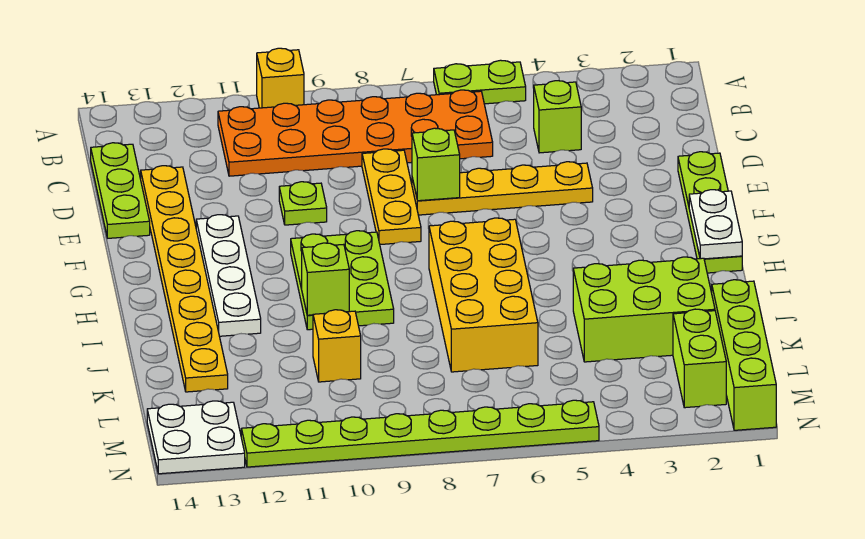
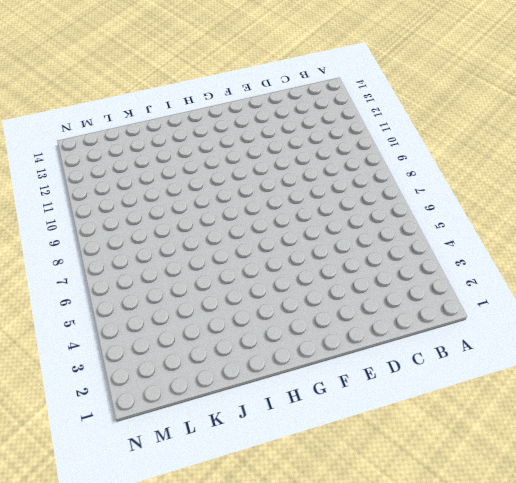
none -> lime 1x2 plate [434,60,526,104]
none -> yellow 1x1 brick [257,48,304,108]
none -> orange 2x6 plate [218,90,493,176]

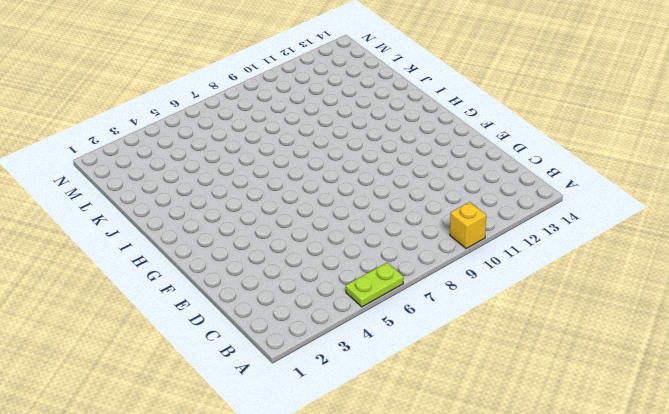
none -> orange 2x6 plate [218,90,493,176]
none -> lime 1x1 brick [534,81,581,153]
none -> lime 1x3 plate [91,143,150,238]

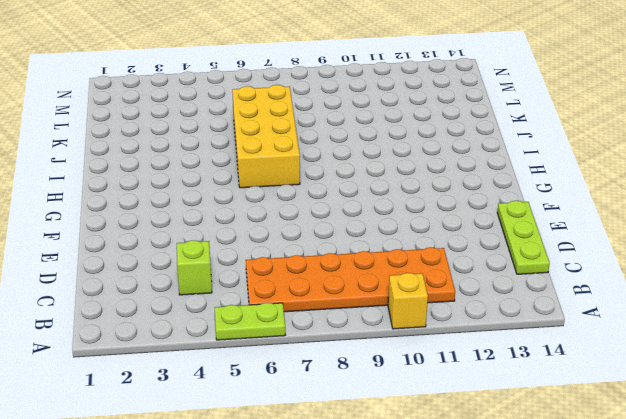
none -> yellow 1x3 plate [362,149,421,245]
none -> yellow 1x8 plate [141,166,228,392]
none -> lime 1x4 plate [678,152,742,273]

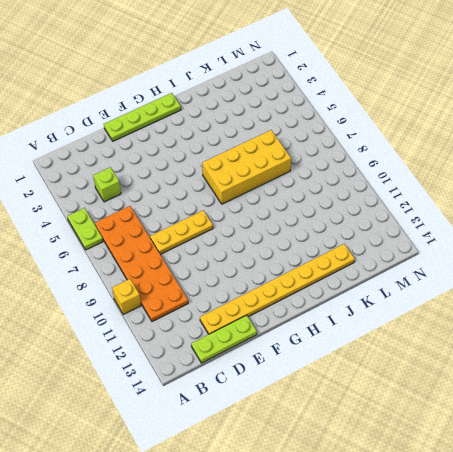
none -> yellow 1x4 plate [412,162,593,215]
none -> lime 1x1 plate [279,182,327,225]
none -> white 1x4 plate [196,215,261,336]

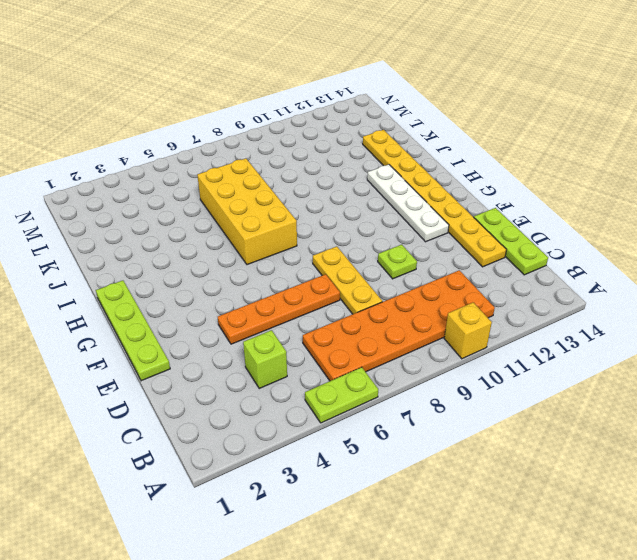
orange 1x4 plate [218,274,340,344] -> yellow 1x4 plate [412,162,593,215]
none -> lime 2x3 plate [291,231,394,330]
none -> lime 2x3 brick [573,257,715,362]
none -> lime 1x4 brick [712,280,776,430]

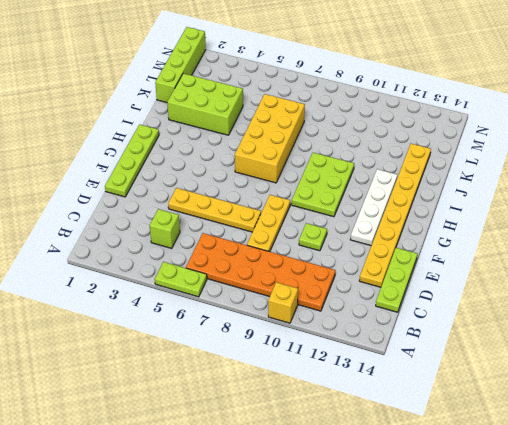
none -> yellow 1x1 brick [313,310,361,382]
none -> lime 1x2 brick [673,309,726,408]
none -> white 2x2 plate [147,401,245,474]

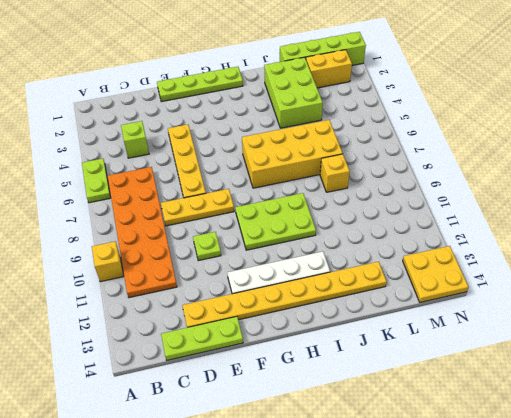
yellow 1x1 brick [320,154,350,192] -> yellow 1x1 brick moved to [313,310,361,382]
yellow 1x2 brick [306,50,352,88] -> lime 1x2 brick [673,309,726,408]
yellow 2x2 plate [403,246,469,302] -> white 2x2 plate [147,401,245,474]
none -> lime 1x8 plate [241,400,599,467]
none -> lime 1x1 brick [412,128,460,201]
none -> white 1x2 plate [689,190,742,259]

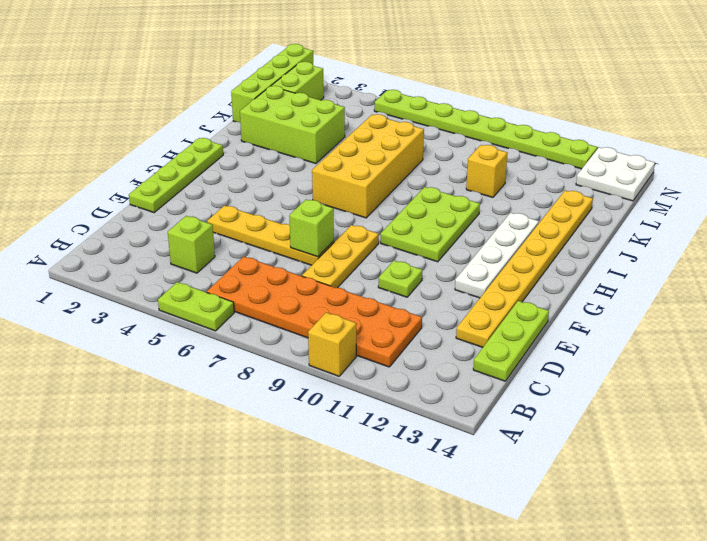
none -> white 1x2 plate [689,190,742,259]
none -> lime 1x1 brick [302,243,349,315]

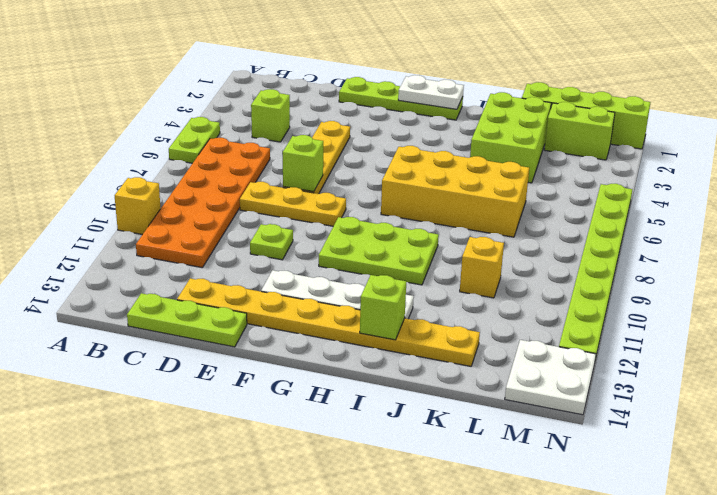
lime 1x1 brick [360,275,406,340] -> lime 1x1 brick moved to [302,243,349,315]

